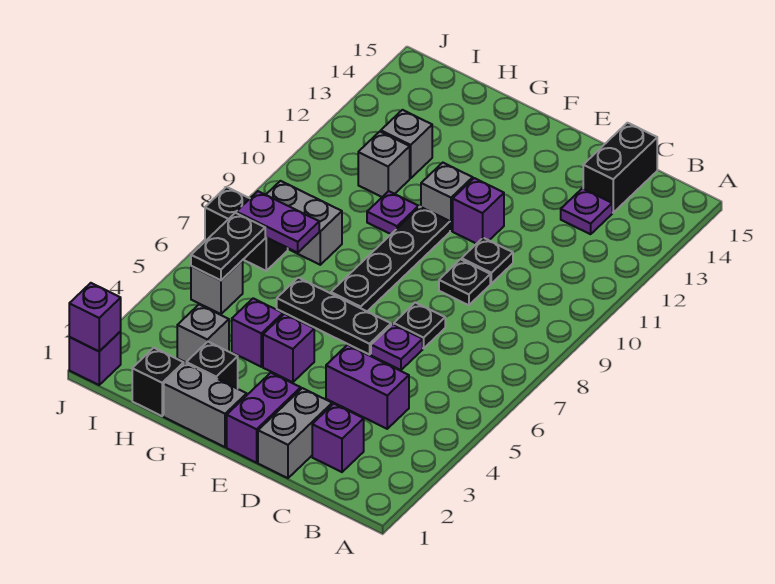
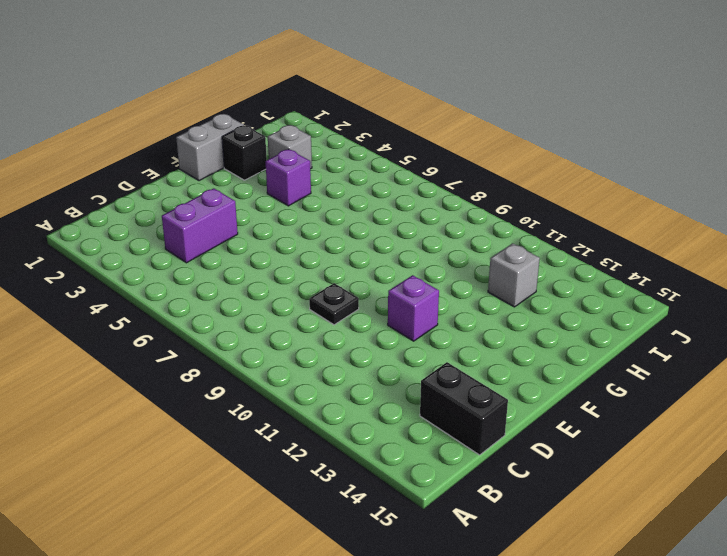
none -> purple 1x1 brick [312,404,364,472]
none -> purple 1x1 plate [561,188,612,234]
none -> grey 1x2 brick [258,388,332,478]
none -> purple 1x1 plate [371,324,423,370]

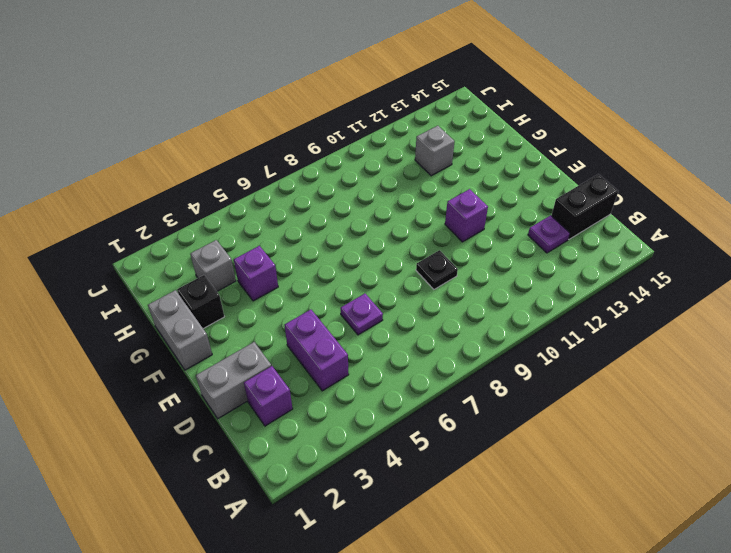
none -> black 1x1 plate [394,303,445,348]
none -> black 1x1 plate [461,238,513,284]
none -> purple 1x2 brick [227,373,301,463]
none -> black 1x3 plate [277,278,391,355]

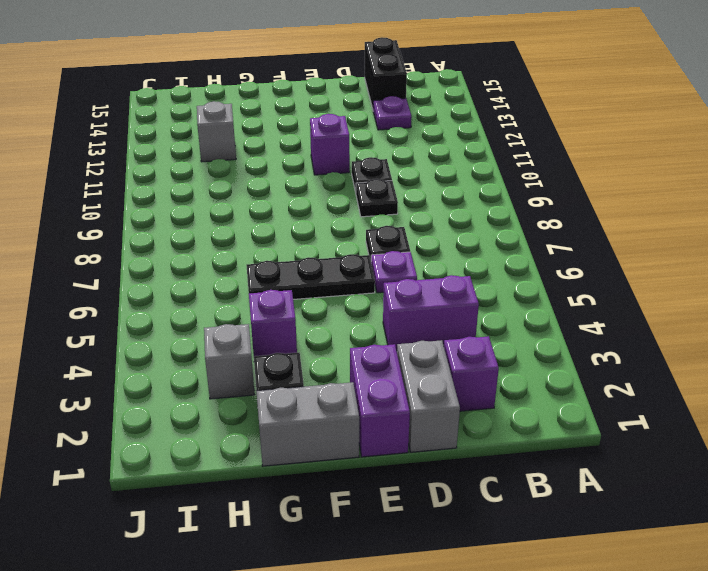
none -> purple 1x1 brick [263,314,314,382]
none -> black 1x4 plate [331,207,450,311]
none -> grey 1x1 brick [421,163,473,231]
none -> purple 1x1 plate [367,191,419,234]

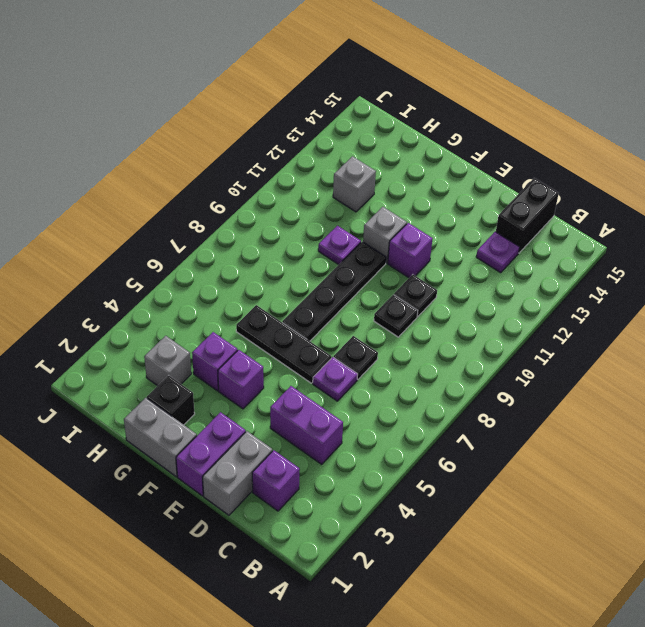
none -> black 1x1 brick [132,348,184,416]
none -> grey 1x2 brick [266,181,342,265]
none -> grey 1x1 brick [358,132,410,197]
none -> grey 1x1 brick [191,261,243,314]

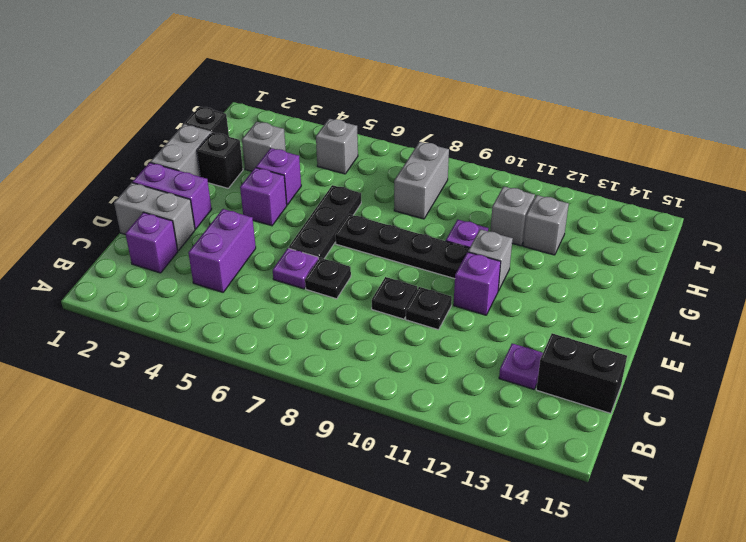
none -> black 1x2 brick [205,187,288,271]
none -> purple 1x1 brick [69,332,121,385]
none -> purple 1x2 plate [236,191,319,253]
none -> black 1x2 plate [191,213,265,280]

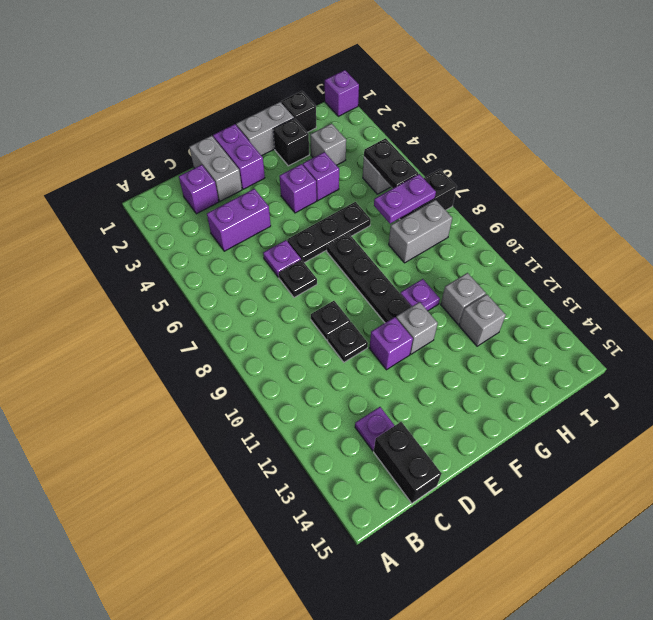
none -> purple 1x1 brick [69,283,121,351]

